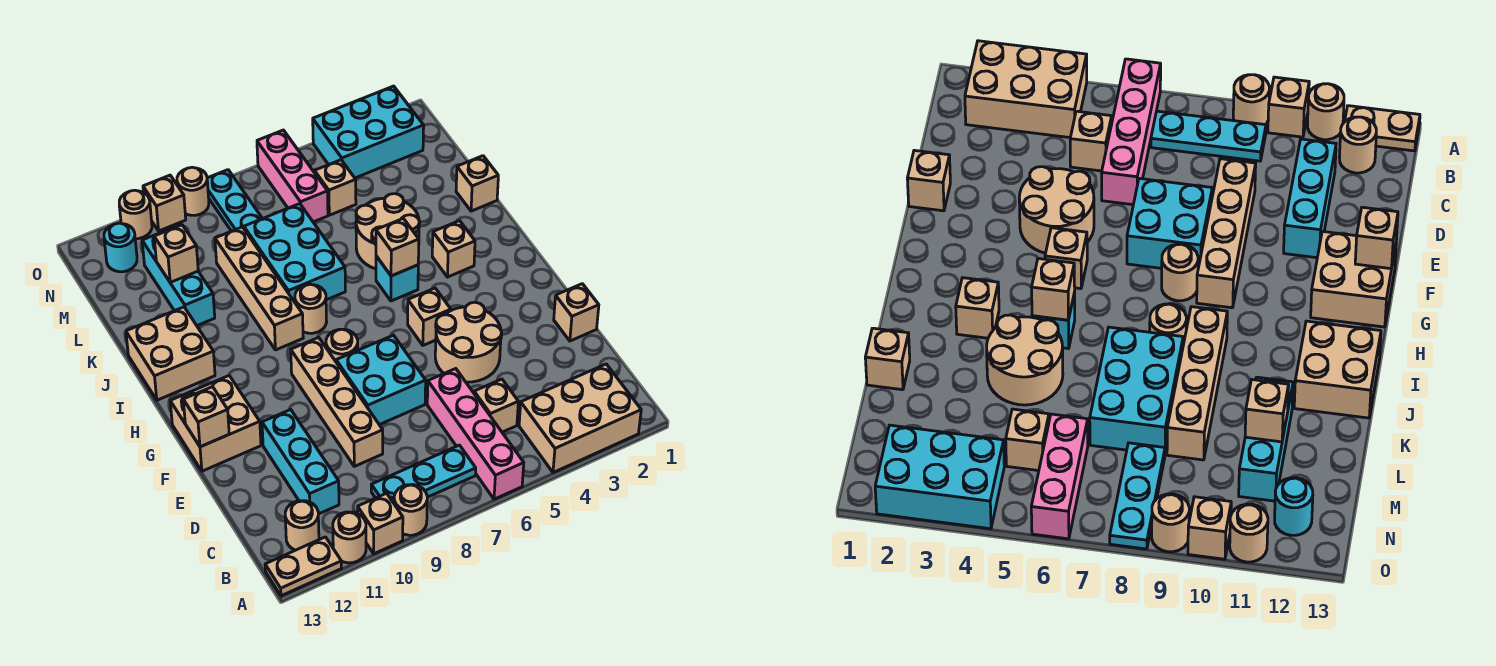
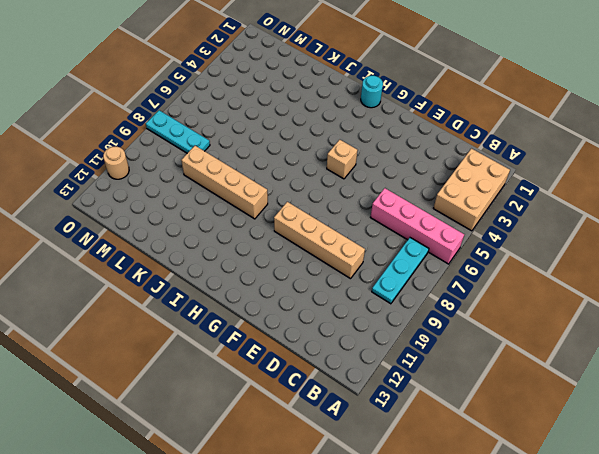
cyan 1x1 round brick [361,76,383,108] -> cyan 1x1 round brick moved to [104,223,137,272]
none -> tan 1x1 round brick [394,485,427,535]
none -> tan 1x1 brick [358,493,403,554]
none -> tan 1x1 round brick [333,512,366,563]
none -> tan 1x2 plate [265,537,341,596]

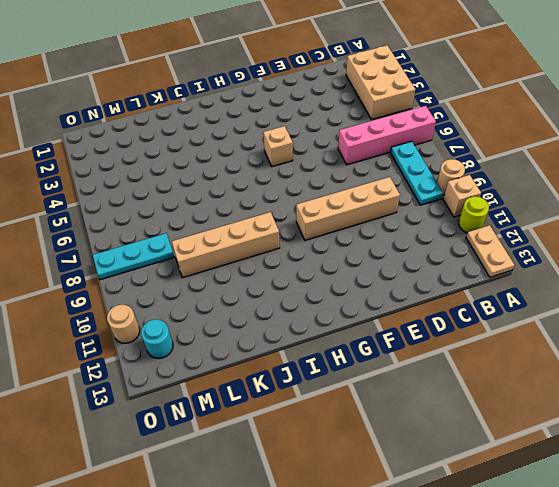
lime 1x1 round brick [459,196,489,233] -> tan 1x1 round brick [333,512,366,563]
none -> tan 1x1 round brick [285,501,319,550]
none -> tan 1x1 brick [474,379,518,432]
none -> cyan 1x3 brick [262,410,339,514]
none -> tan 1x1 brick [554,284,599,341]

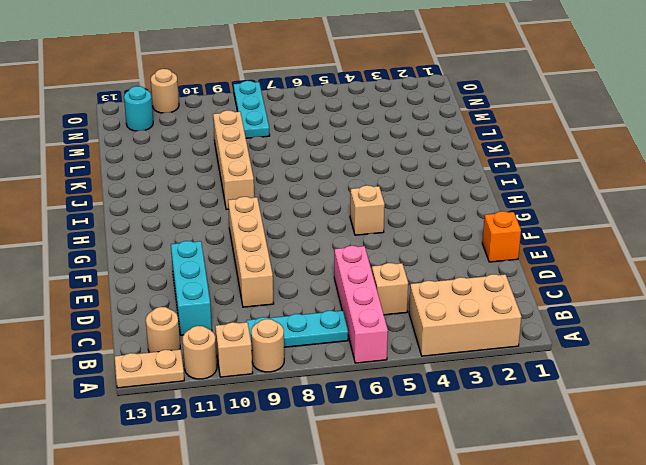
orange 1x1 brick [482,211,521,262] -> tan 1x1 brick [554,284,599,341]
none -> tan 2x2 round brick [435,302,502,382]
none -> cyan 2x2 brick [336,335,426,425]
none -> tan 2x2 brick [170,376,261,471]
none -> tan 1x1 round brick [326,329,358,361]

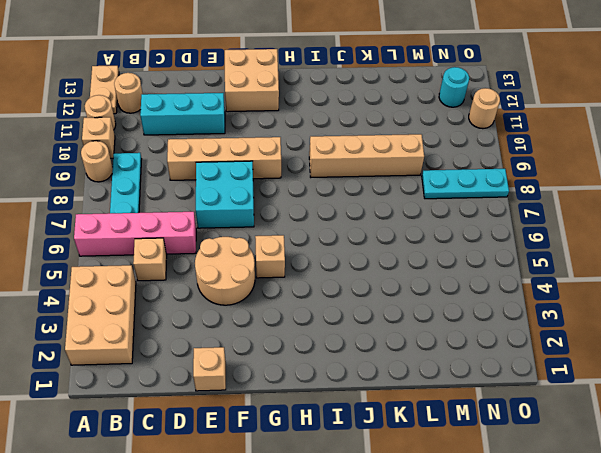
none -> tan 1x1 round brick [326,329,358,361]
none -> tan 1x1 brick [432,221,475,277]
none -> cyan 1x1 brick [376,256,418,301]
none -> tan 1x1 round brick [295,284,327,333]

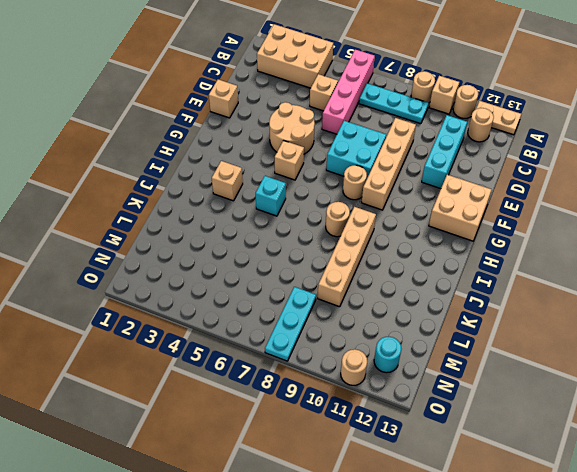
none -> tan 2x2 brick [126,307,215,400]
none -> tan 2x2 round brick [356,194,420,269]
none -> cyan 2x3 brick [244,204,345,302]
none -> tan 1x1 brick [456,156,498,211]

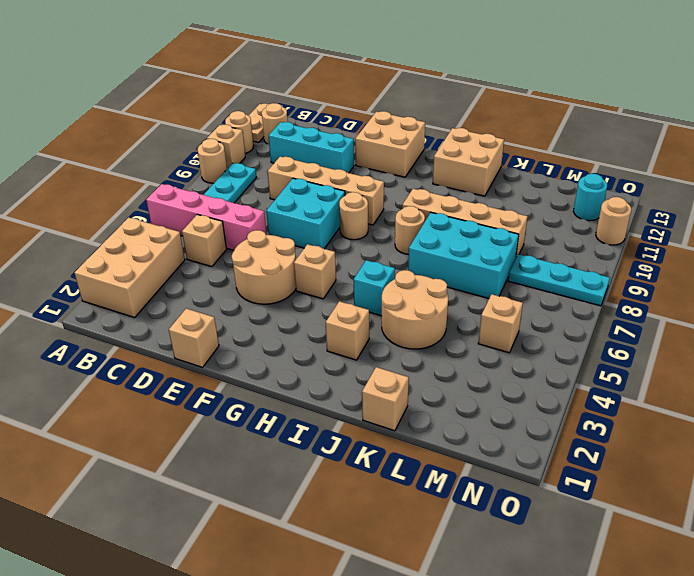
none -> cyan 1x3 brick [142,229,215,326]
none -> pink 1x3 brick [257,130,328,222]
none -> cyan 2x3 brick [313,86,424,178]
none -> tan 1x1 round brick [177,167,209,215]

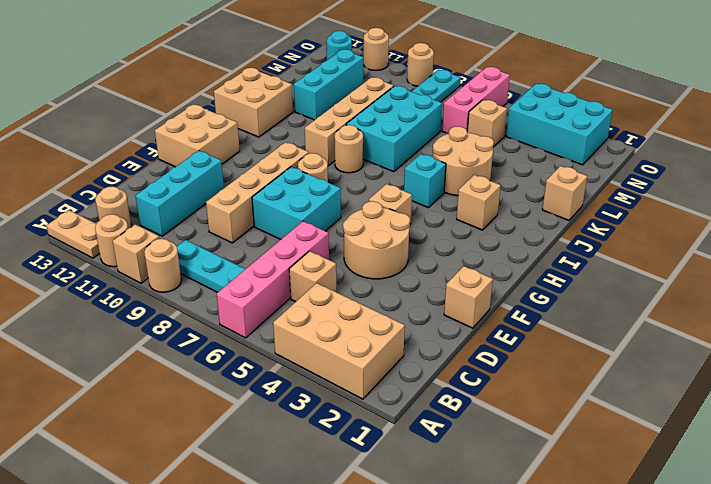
none -> tan 1x1 brick [143,175,186,231]
none -> tan 1x1 brick [183,387,229,447]
none -> tan 1x1 brick [376,218,419,276]
none -> tan 1x1 brick [154,225,198,282]

